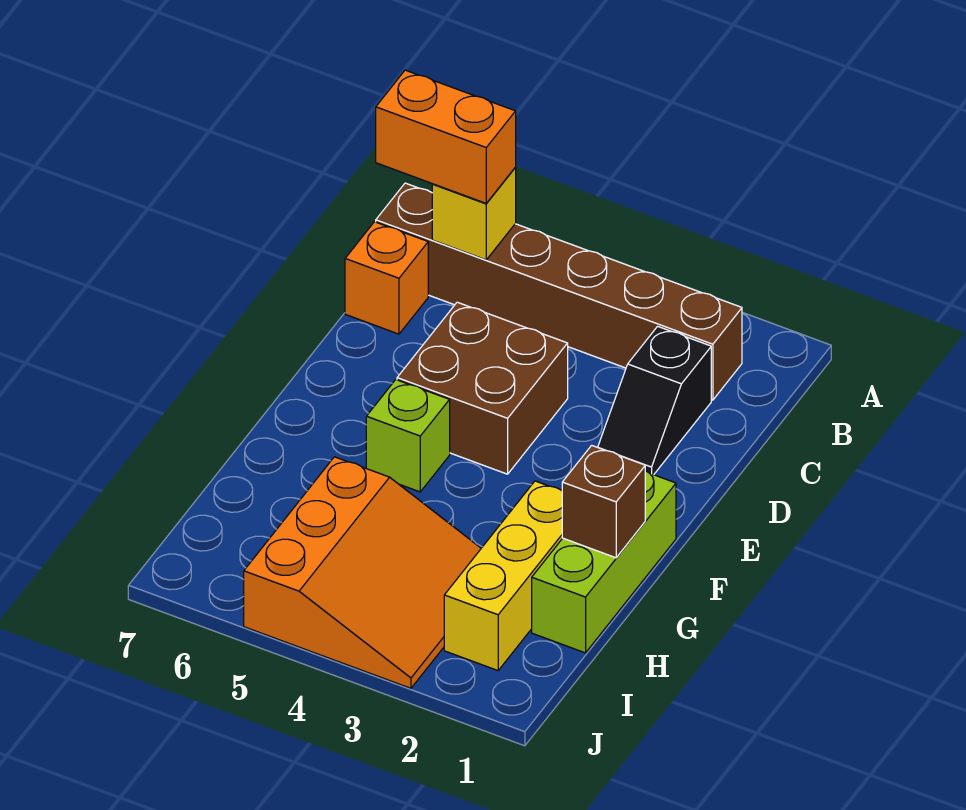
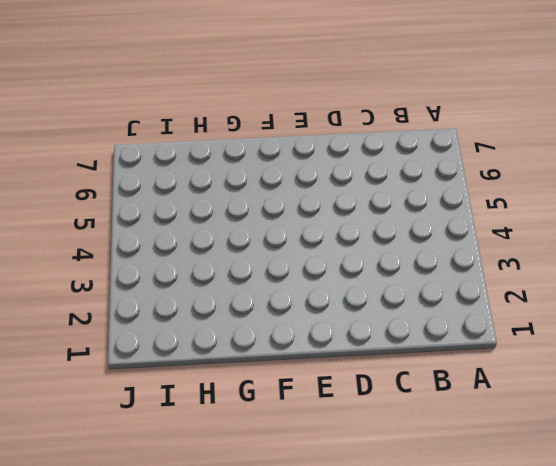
none -> brown 1x6 brick [376,183,742,400]
none -> black 1x2 slope [598,326,711,475]

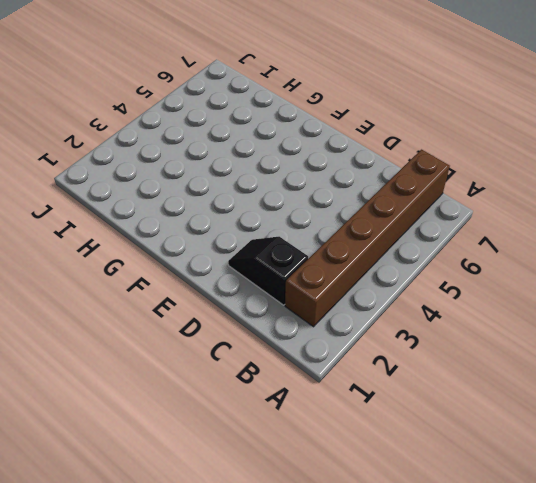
none -> orange 1x1 brick [345,222,428,334]
none -> brown 2x2 brick [397,302,568,474]

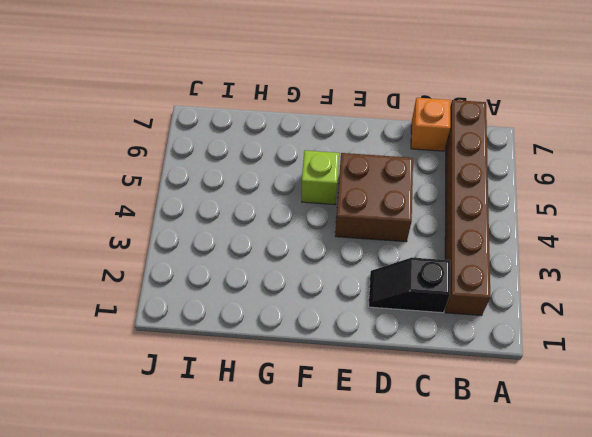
none -> lime 1x3 brick [532,471,676,653]
none -> yellow 1x3 brick [444,481,562,671]

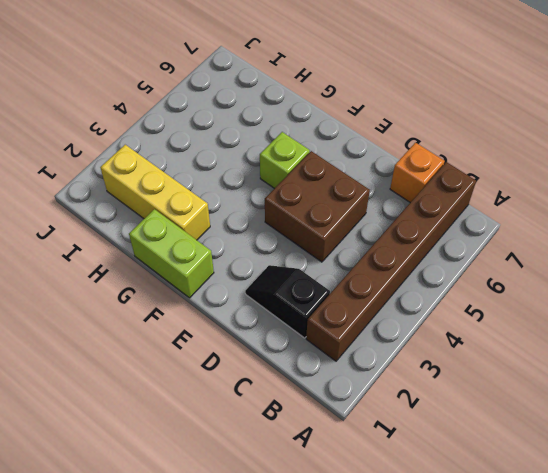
lime 1x2 brick [129,209,214,298] -> lime 1x3 brick [532,471,676,653]
none -> orange 3x3 slope [244,457,481,688]
none -> yellow 1x1 brick [432,168,516,260]

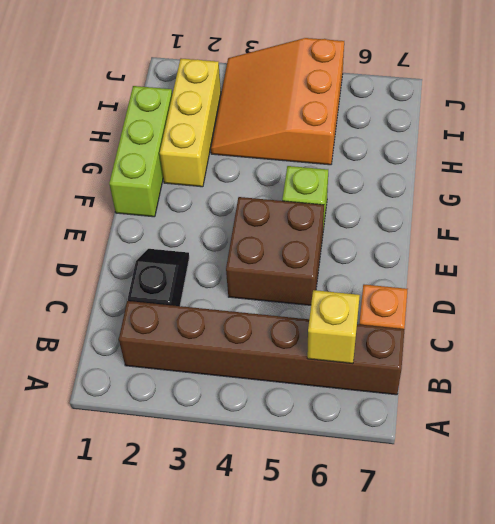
none -> brown 1x1 brick [562,445,645,558]
none -> orange 1x2 brick [376,70,516,203]

